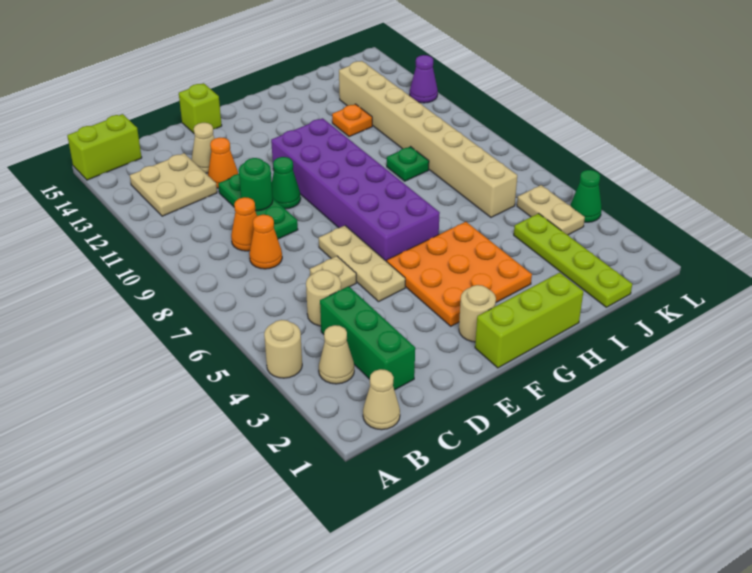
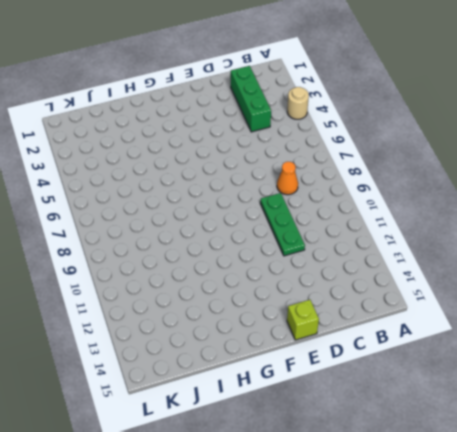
none -> lime 1x2 brick [67,114,142,180]
none -> tan 1x1 cone [363,369,400,430]
none -> tan 1x1 cone [319,325,354,384]

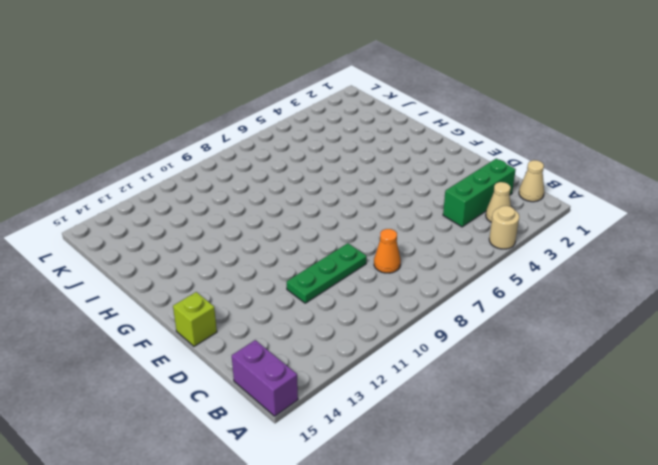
purple 1x2 brick [232,340,298,416] -> lime 1x2 brick [67,114,142,180]
none -> tan 2x2 plate [130,153,217,216]
none -> tan 1x1 round brick [306,270,341,326]
none -> orange 1x1 cone [231,197,257,251]

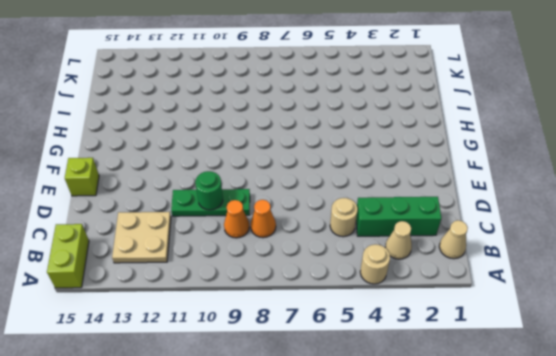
none -> tan 1x1 plate [310,256,356,290]
none -> orange 1x1 cone [208,138,238,188]
none -> tan 1x1 cone [192,123,215,173]

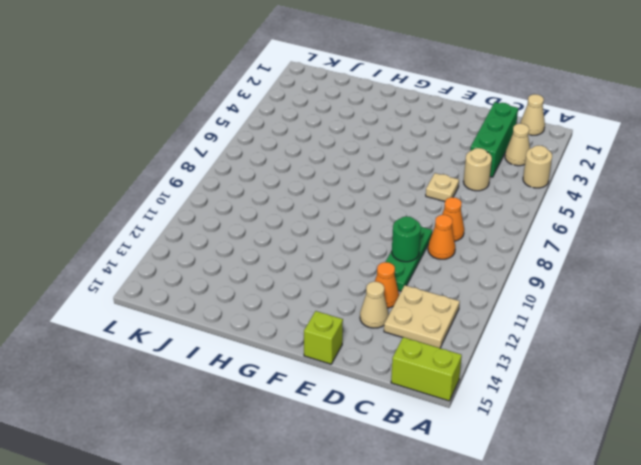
none -> tan 1x3 plate [319,226,405,302]
none -> green 1x1 cone [272,157,301,209]
none -> lime 1x3 brick [475,273,583,368]

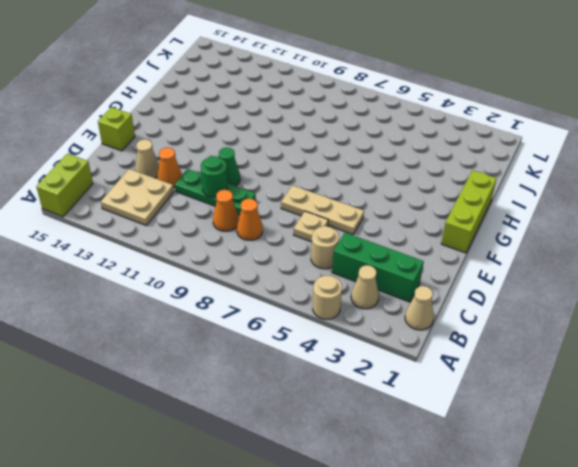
none -> tan 1x1 round brick [459,285,496,342]
none -> orange 3x3 plate [387,222,532,326]
none -> purple 2x6 brick [271,118,440,262]

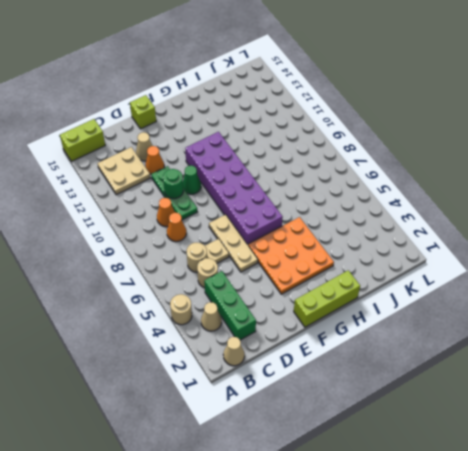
tan 1x1 round brick [186,243,207,272] -> tan 1x1 round brick moved to [459,285,496,342]
none -> green 1x1 plate [387,147,429,181]
none -> orange 1x1 plate [332,104,372,137]
none -> lime 1x4 plate [514,214,632,307]

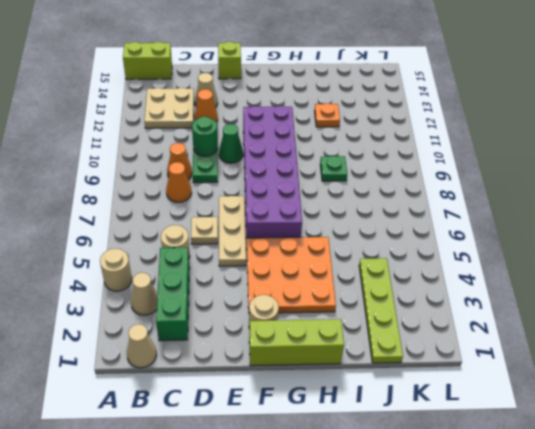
none -> tan 1x8 brick [339,61,517,217]
none -> tan 1x2 plate [517,185,585,235]
none -> green 1x1 cone [570,170,602,222]

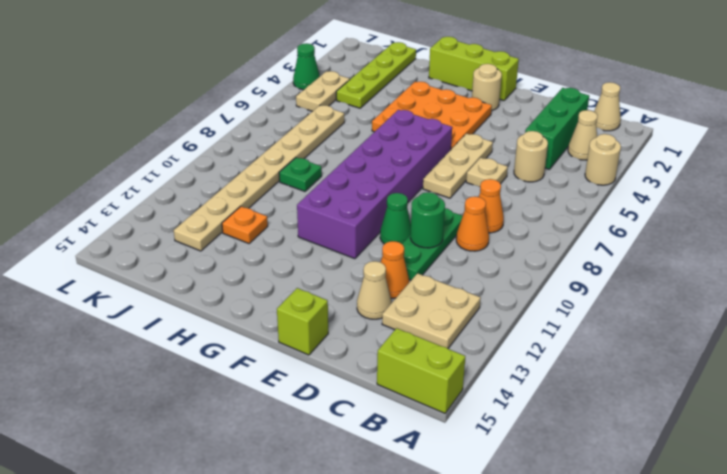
tan 1x8 plate [174,105,344,251] -> tan 1x8 brick [339,61,517,217]
none -> purple 1x1 cone [410,55,438,103]

